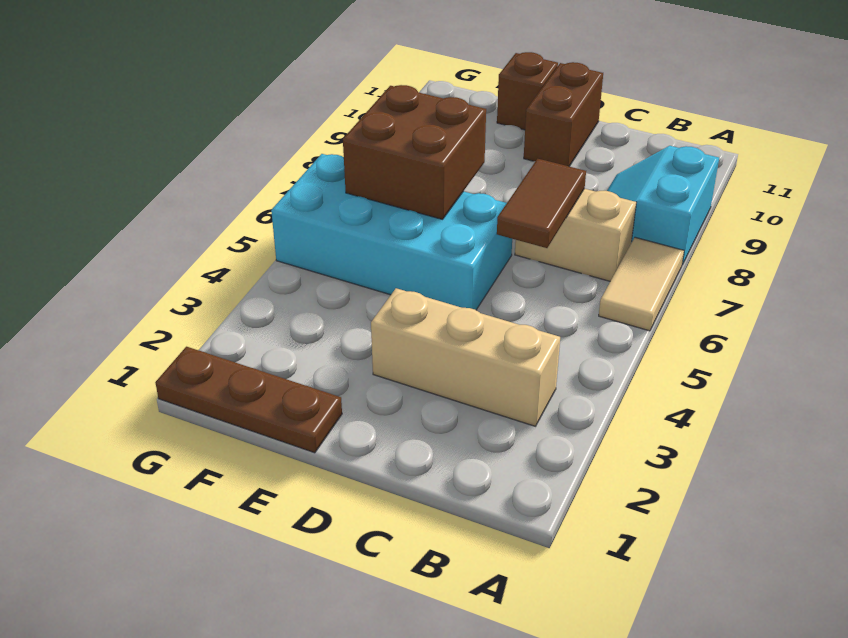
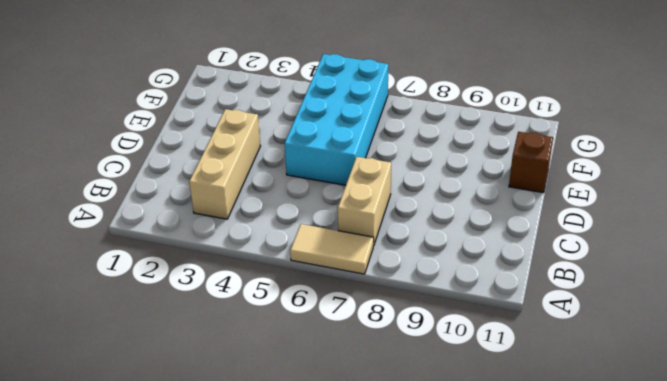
none -> cyan 2x2 slope [607,146,719,265]
none -> brown 1x2 brick [524,62,603,166]

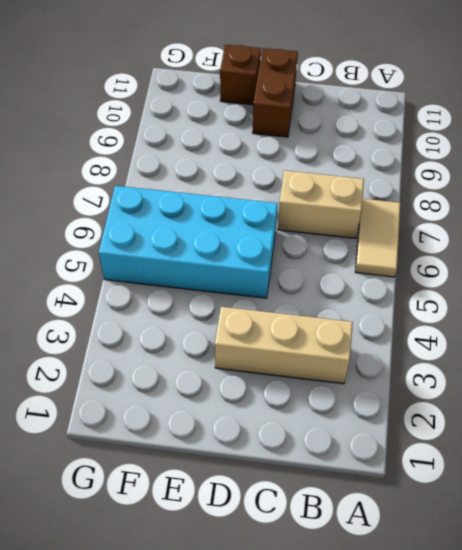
none -> cyan 2x2 slope [607,146,719,265]
none -> brown 1x3 plate [155,347,342,453]

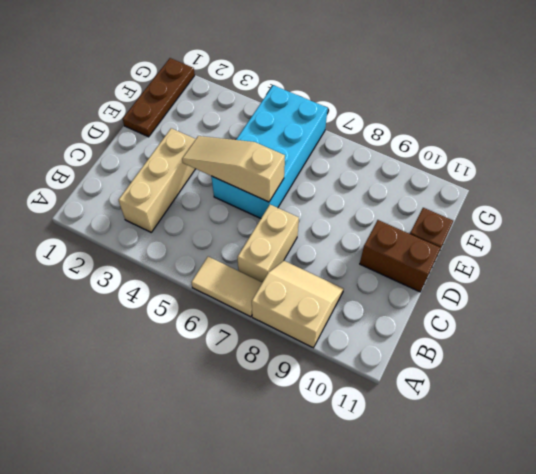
tan 2x2 slope [252,261,344,348] -> cyan 2x2 slope [607,146,719,265]
tan 1x3 slope [182,136,285,202] -> none
none -> brown 1x2 tile [497,159,586,248]
none -> brown 2x2 brick [343,85,486,219]

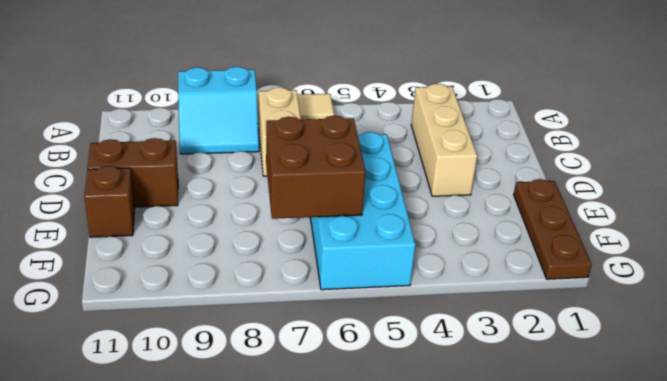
none -> brown 1x2 tile [497,159,586,248]

